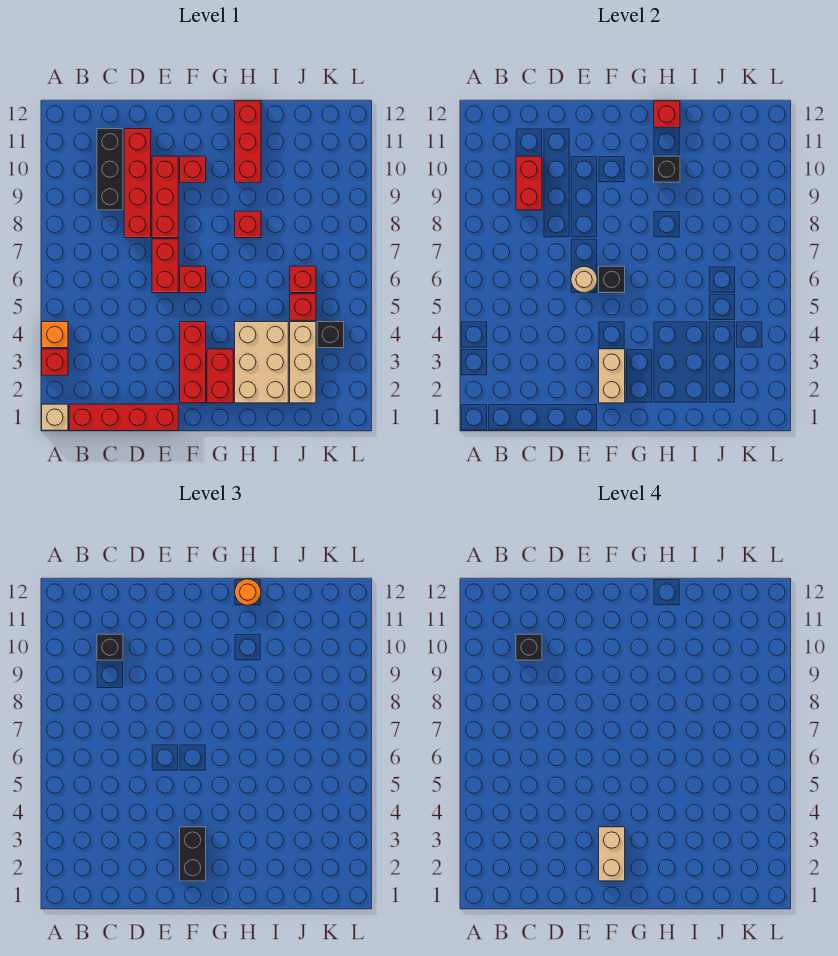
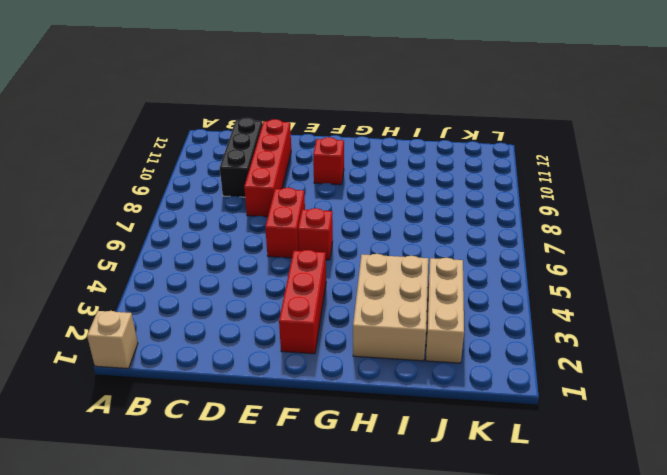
none -> red 1x1 brick [42,349,68,375]
none -> orange 1x1 brick [42,322,68,348]
none -> red 1x4 brick [69,404,178,430]
none -> red 1x3 brick [152,156,178,238]

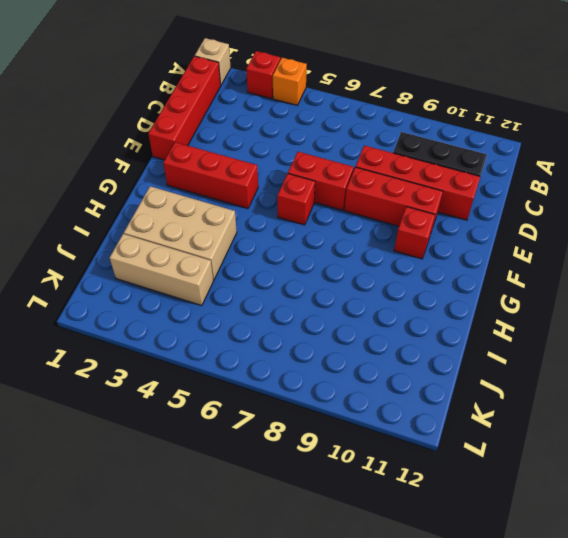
none -> red 1x2 brick [207,349,233,403]
none -> red 1x1 brick [235,211,261,238]
none -> red 1x3 brick [235,101,261,182]
none -> red 1x1 brick [290,294,316,320]

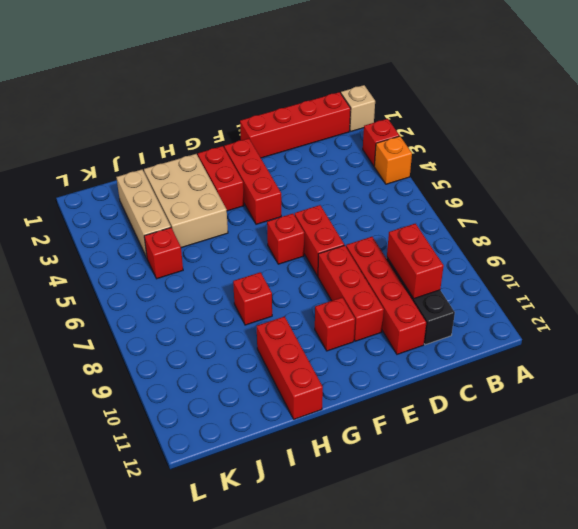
none -> red 1x1 brick [290,266,316,293]
none -> black 1x1 brick [317,322,344,348]
none -> tan 1x1 round brick [571,266,597,293]
none -> tan 1x2 brick [599,349,625,403]

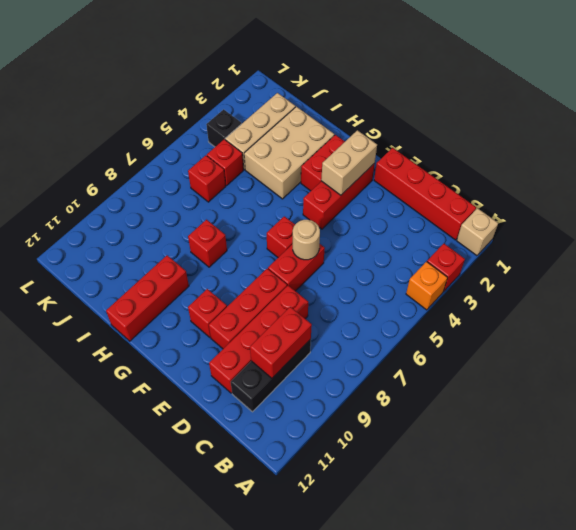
none -> black 1x1 brick [599,266,625,293]
none -> black 1x1 brick [654,156,680,182]
none -> red 1x1 brick [654,101,680,127]
none -> black 1x1 brick [97,634,123,660]

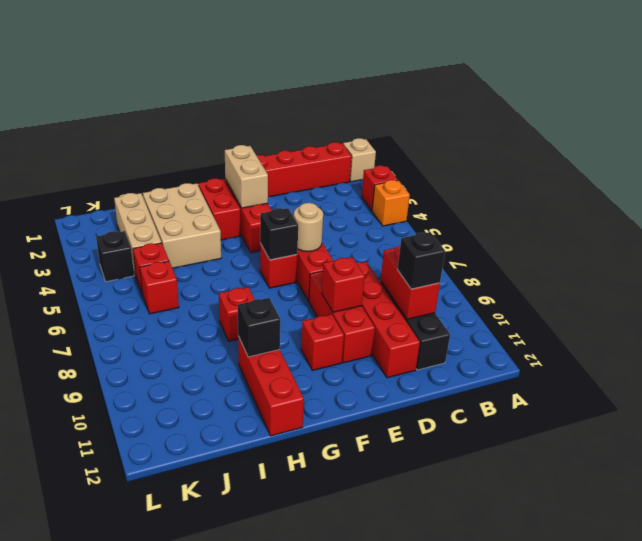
red 1x1 brick [322,257,365,312] -> red 1x1 brick moved to [654,101,680,127]
none -> black 1x2 brick [180,827,206,881]
none -> orange 1x1 round brick [235,579,261,605]
none -> black 1x1 brick [516,634,542,660]
none -> tan 1x2 brick [599,827,625,881]

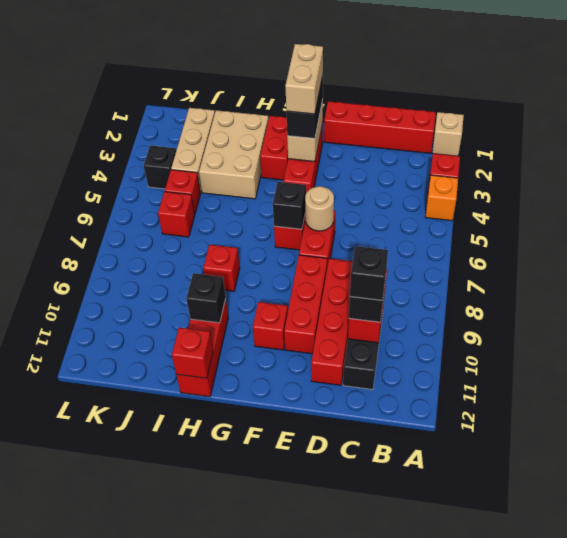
none -> orange 1x1 round brick [235,579,261,605]

